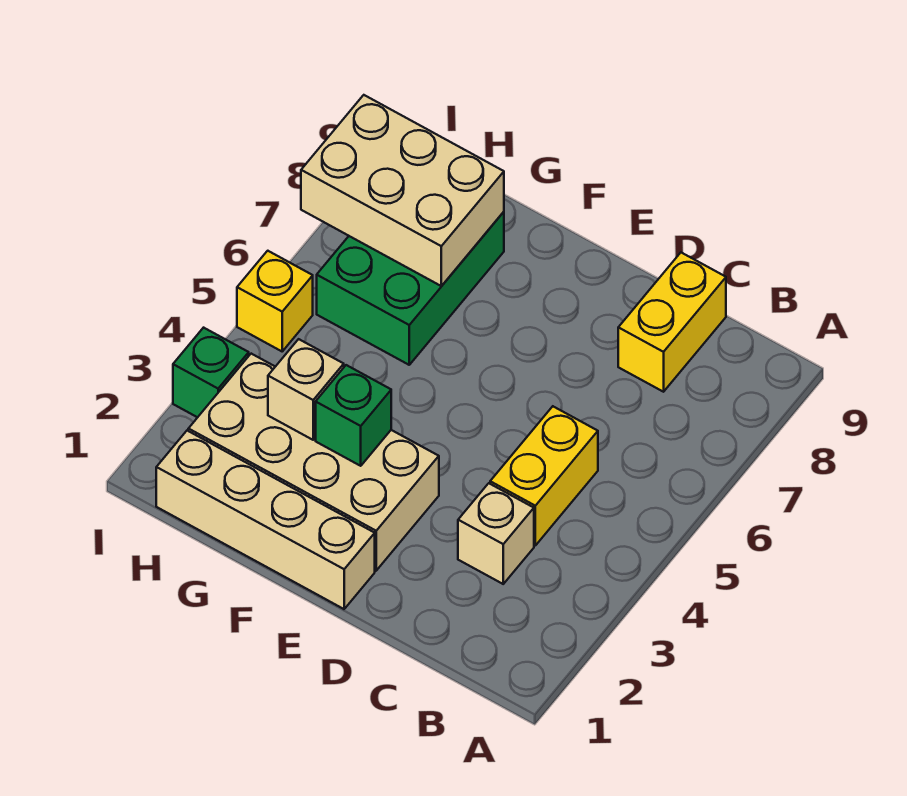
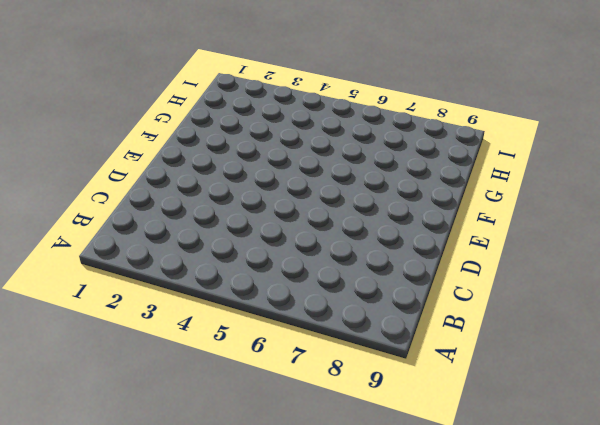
none -> tan 1x1 brick [458,483,534,584]
none -> yellow 1x2 brick [490,406,598,545]

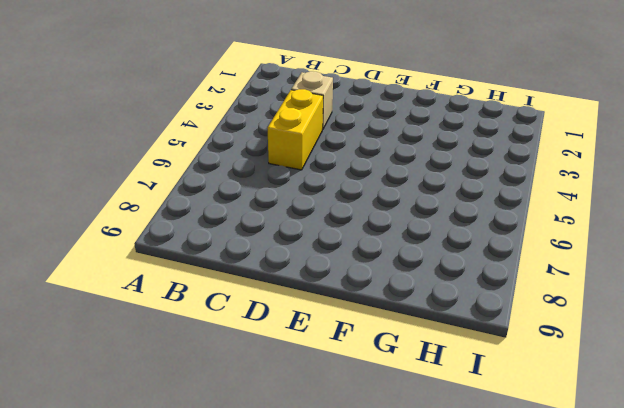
none -> yellow 1x2 brick [618,253,726,392]
none -> tan 1x4 brick [156,431,375,609]

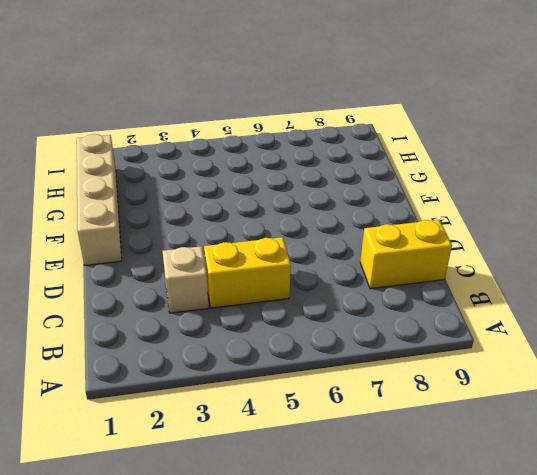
none -> tan 2x4 brick [188,354,439,571]
none -> green 2x3 brick [317,212,504,365]

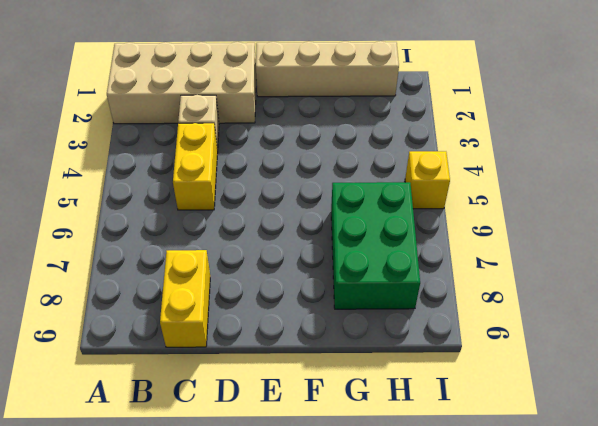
tan 2x4 brick [107,42,256,124] -> tan 2x4 brick moved to [188,354,439,571]
none -> green 1x1 brick [173,328,249,417]
none -> green 1x1 brick [316,365,391,466]

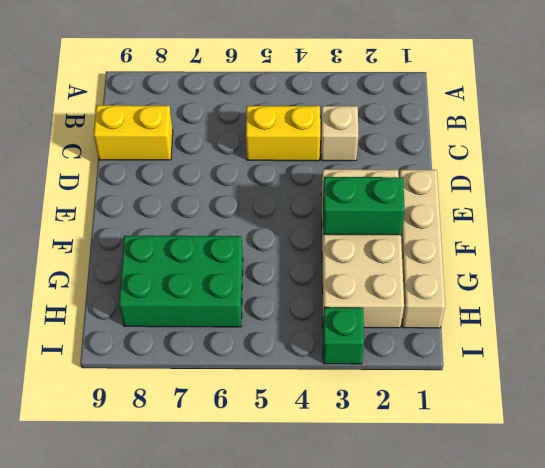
green 1x2 brick [323,177,405,235] -> green 1x1 brick [316,365,391,466]
none -> yellow 1x1 brick [237,251,313,351]
none -> tan 1x1 brick [268,339,344,440]

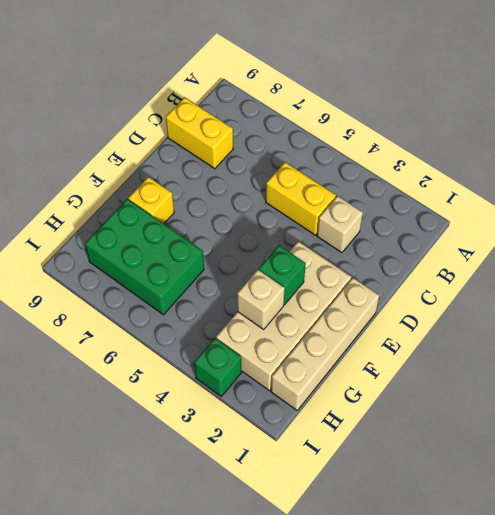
yellow 1x1 brick [128,177,174,224] -> yellow 1x1 brick moved to [237,251,313,351]
none -> tan 2x3 brick [301,95,504,286]

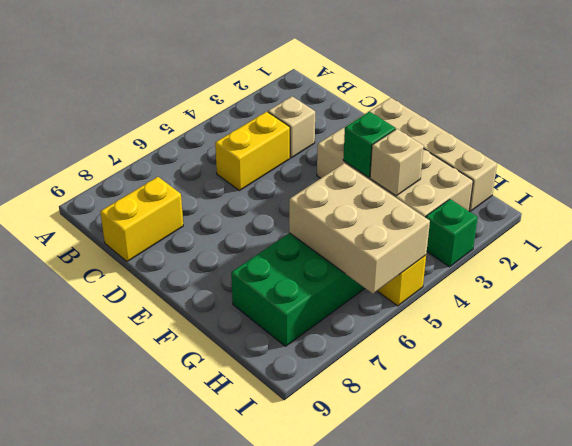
tan 2x3 brick [289,163,430,294] -> tan 2x3 brick moved to [301,95,504,286]

